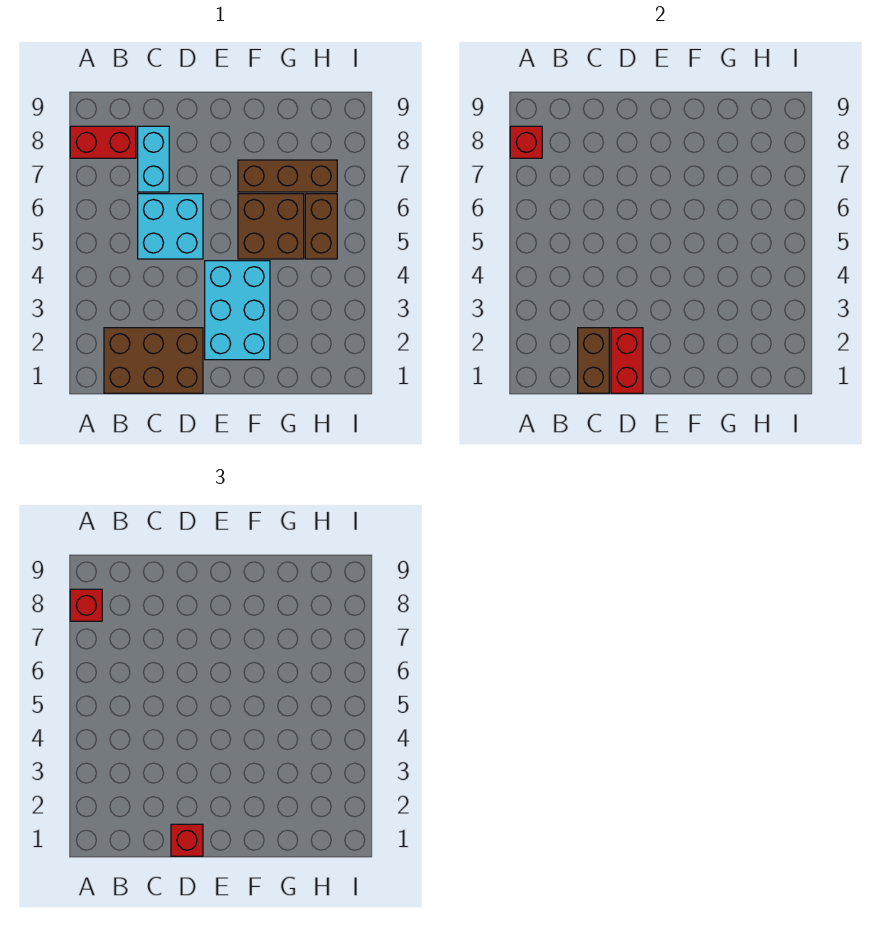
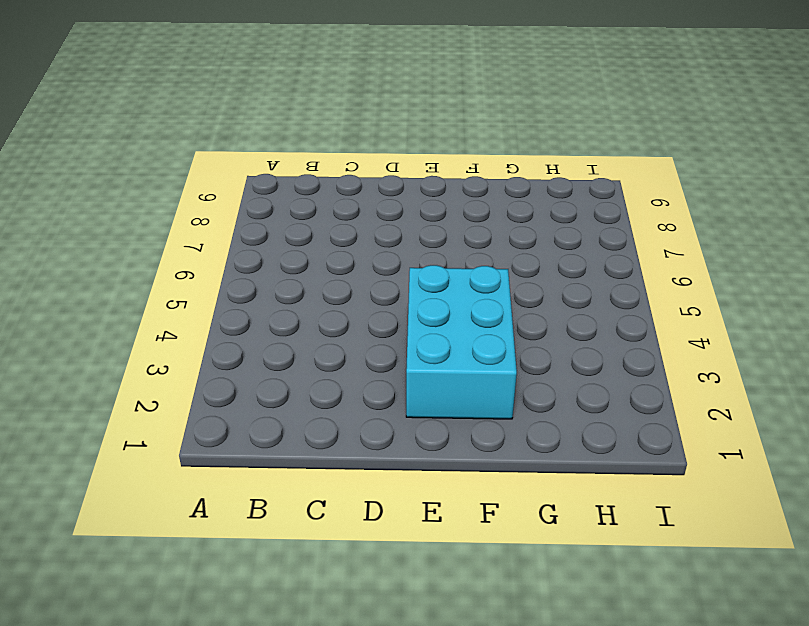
none -> red 1x2 brick [70,126,136,158]
none -> brown 2x3 brick [104,328,203,393]
none -> cyan 2x2 brick [138,194,203,259]

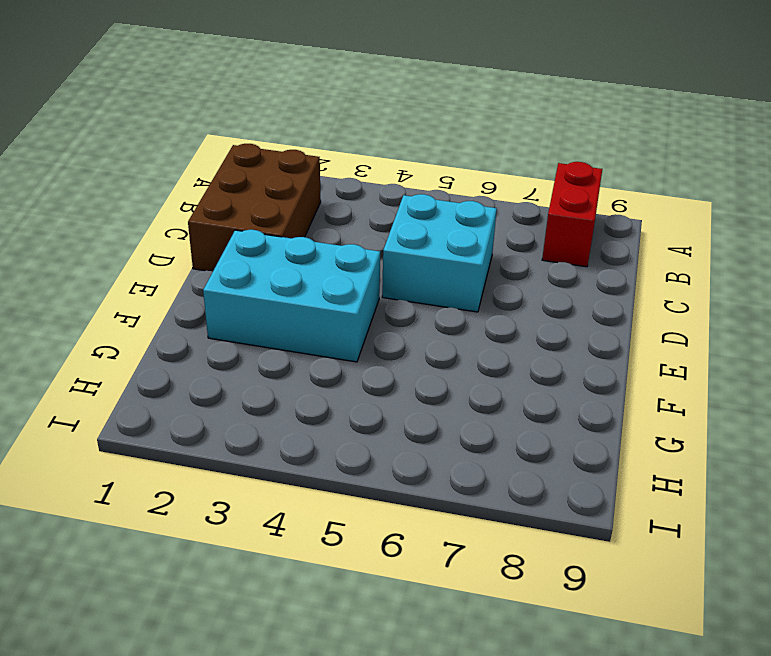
none -> cyan 1x2 brick [138,126,169,192]
none -> brown 2x2 brick [238,194,304,259]
none -> brown 1x3 brick [238,160,337,192]

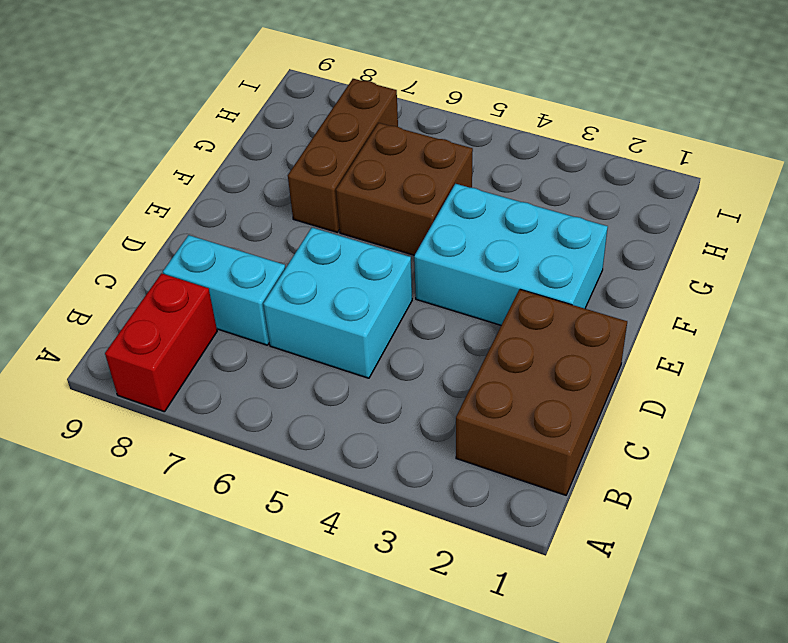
none -> brown 1x2 brick [305,194,337,259]
none -> red 1x1 brick [510,126,542,158]
none -> brown 1x2 brick [578,328,609,393]

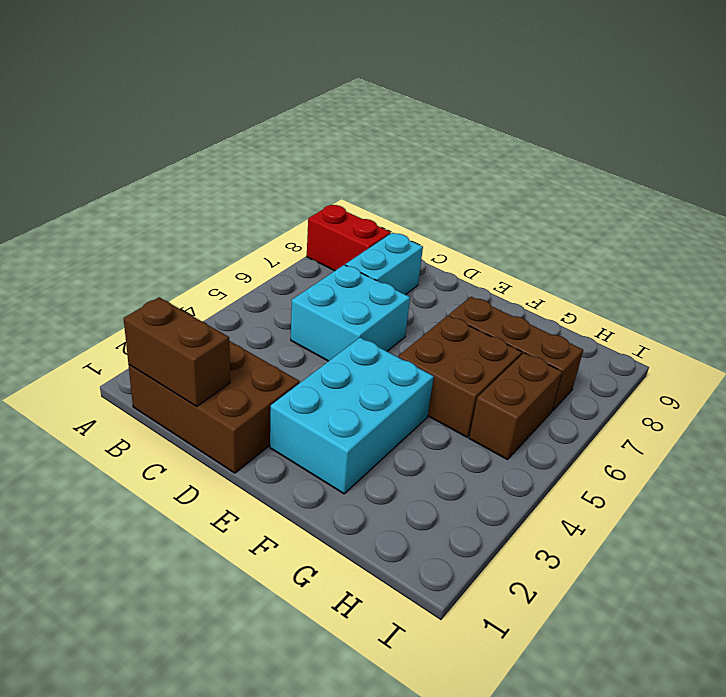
brown 1x2 brick [124,297,230,406] -> brown 1x2 brick turned to [578,328,609,393]
none -> red 1x1 brick [510,126,542,158]
none -> red 1x2 brick [611,328,643,393]
none -> red 1x1 brick [70,589,102,621]

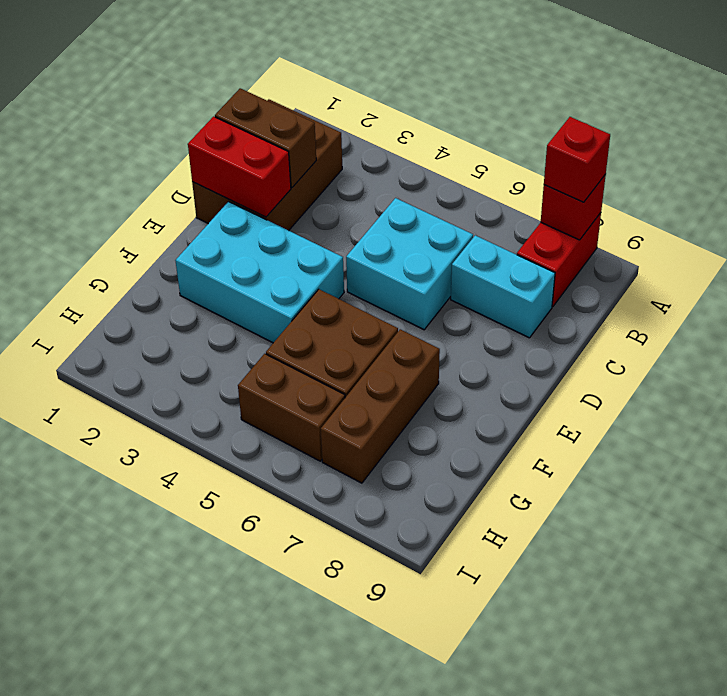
none -> red 1x1 brick [171,824,203,856]

